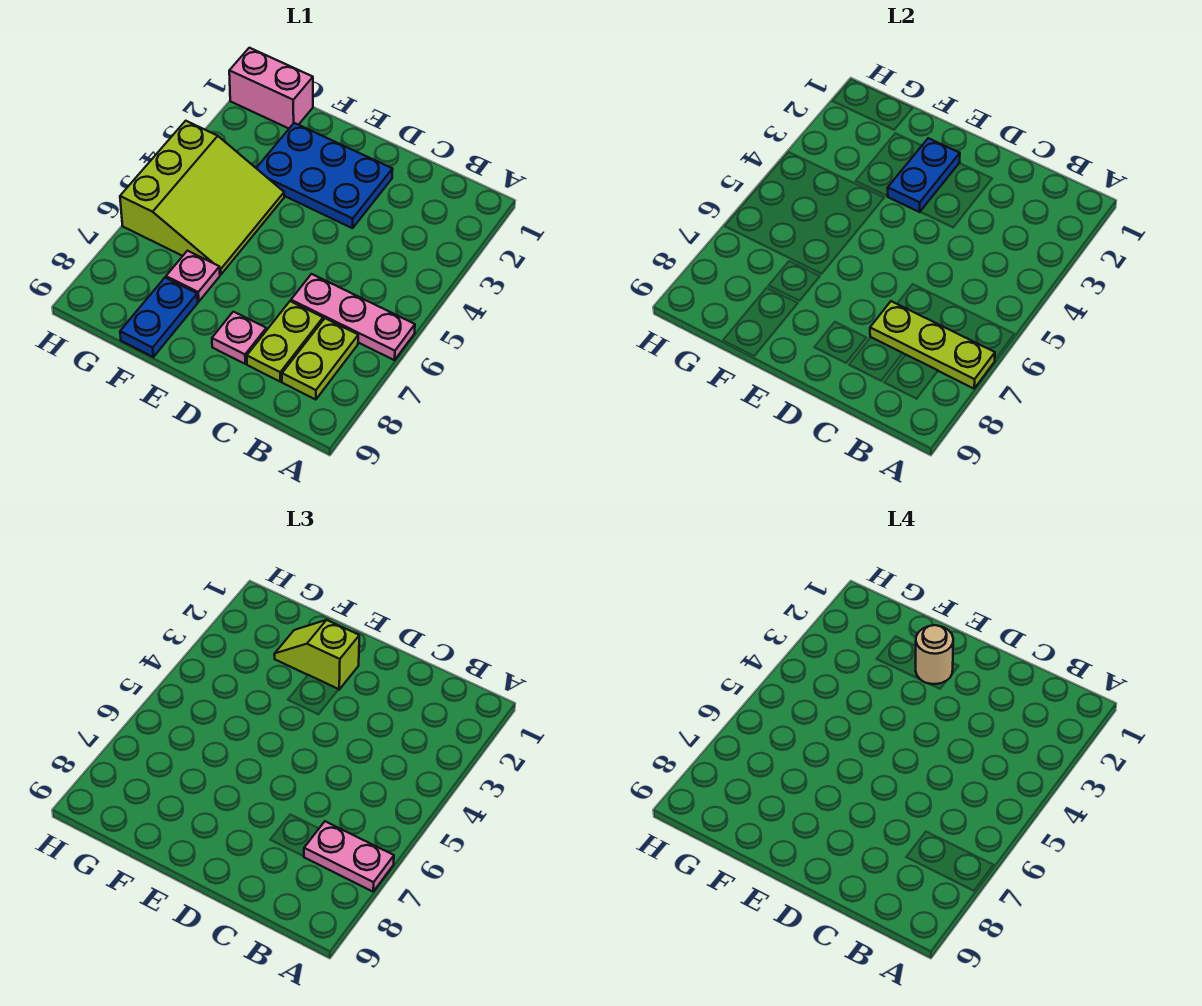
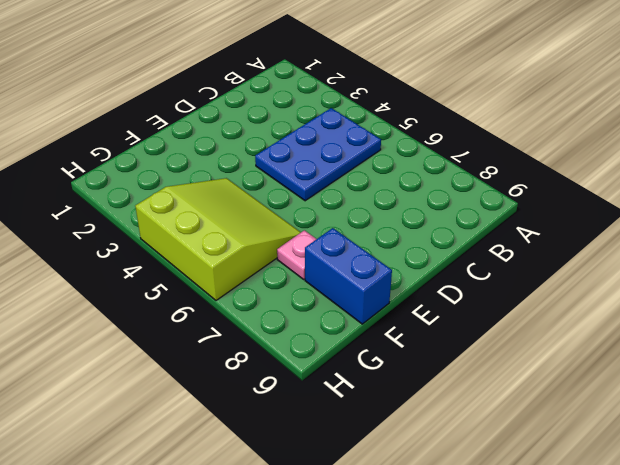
blue 2x3 plate [255,108,381,201] -> blue 2x3 plate moved to [256,123,393,228]
blue 1x2 brick [305,228,392,324] -> blue 1x2 plate [120,278,198,357]
none -> pink 1x3 plate [291,274,415,360]
none -> lime 1x2 plate [282,318,358,400]
none -> lime 1x2 plate [247,301,323,382]

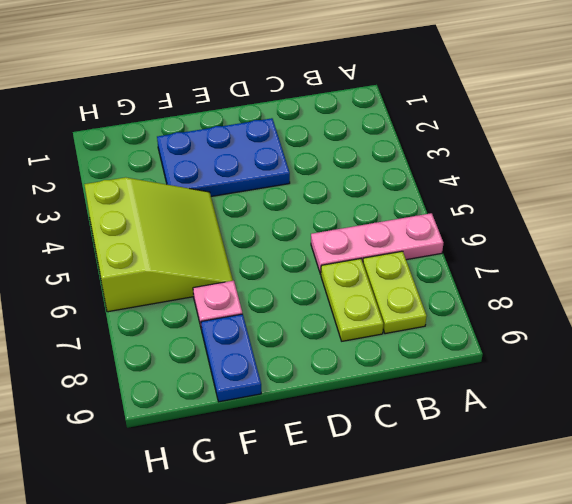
none -> pink 1x1 plate [212,312,266,364]
none -> pink 1x2 brick [229,48,313,128]
none -> lime 1x3 plate [870,301,995,388]

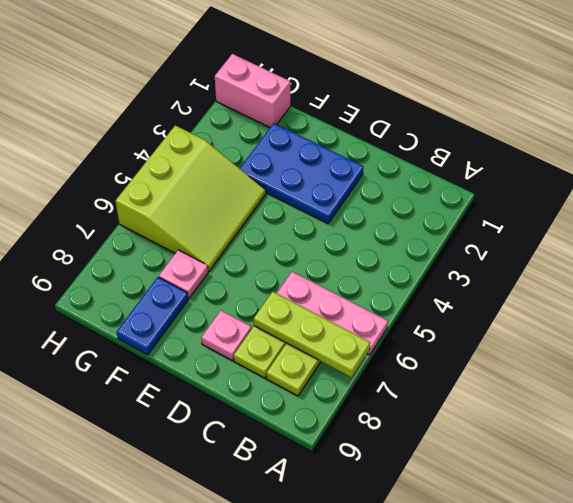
none -> blue 1x2 plate [888,138,960,212]
none -> pink 1x2 plate [304,821,394,891]
none -> lime 1x2 slope [274,620,359,689]

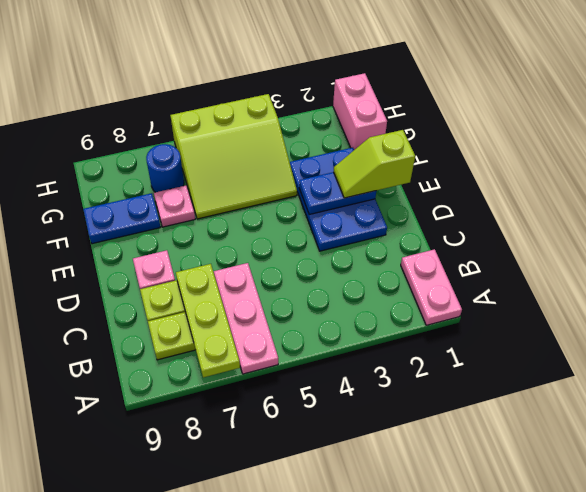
pink 1x2 plate [401,249,462,325] -> pink 1x2 plate moved to [304,821,394,891]
lime 1x2 slope [334,130,415,198] -> lime 1x2 slope turned to [274,620,359,689]
blue 1x1 round brick [146,144,184,192] -> none
none -> tan 1x1 round brick [916,625,953,684]

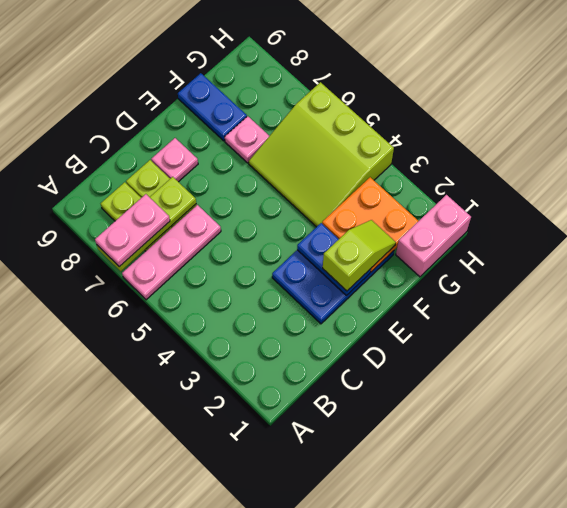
orange 2x2 plate [322,177,418,272] -> none
none -> tan 1x1 round brick [916,625,953,684]

